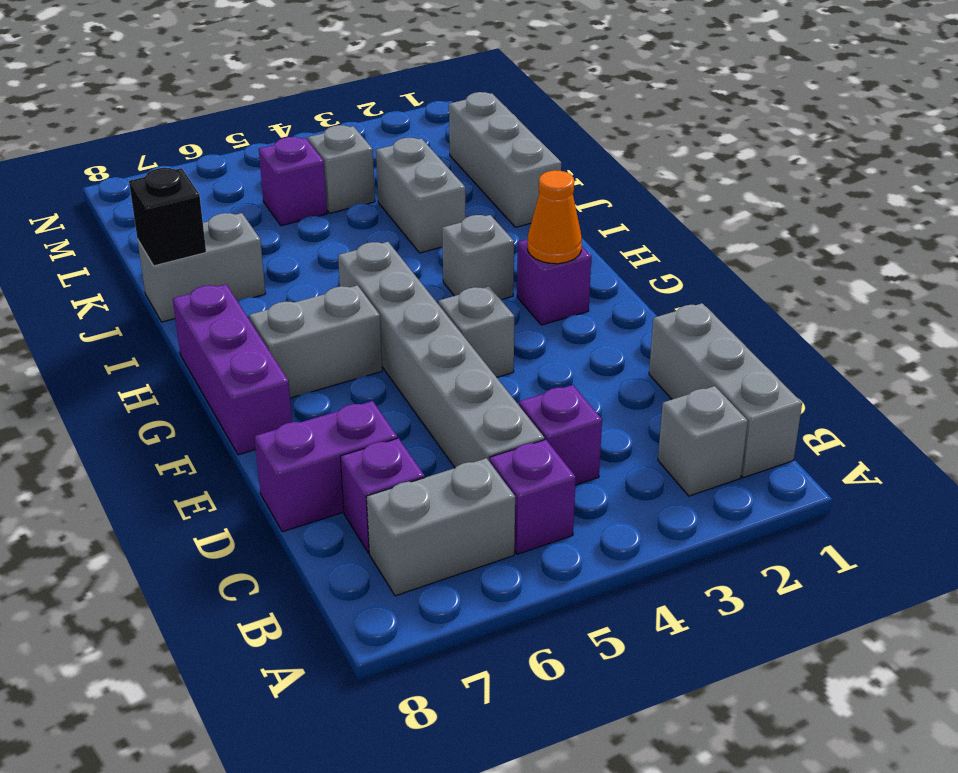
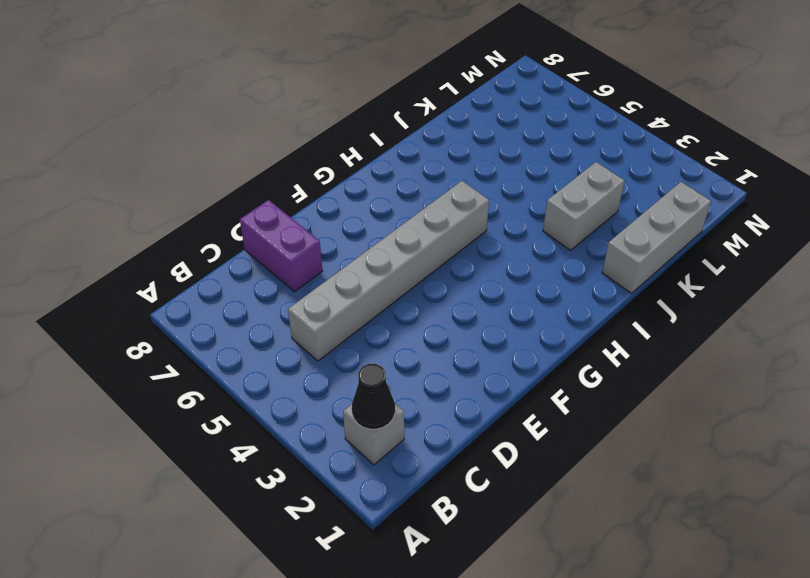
black 1x1 cone [352,364,395,429] -> none
none -> grey 1x3 brick [649,303,802,478]
none -> purple 1x1 brick [490,440,576,554]
none -> grey 1x2 brick [366,458,515,596]

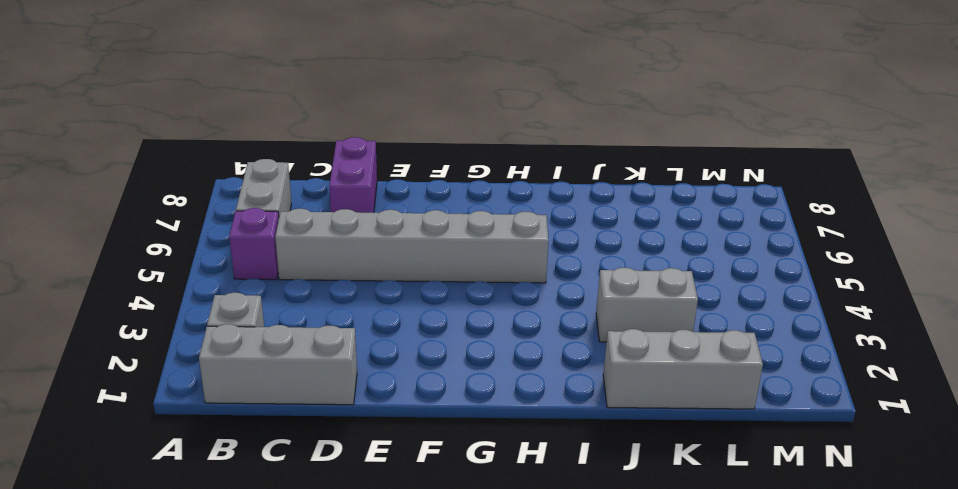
none -> purple 1x1 brick [519,385,602,485]
none -> purple 1x1 brick [340,438,425,553]
none -> grey 1x1 brick [438,286,514,377]

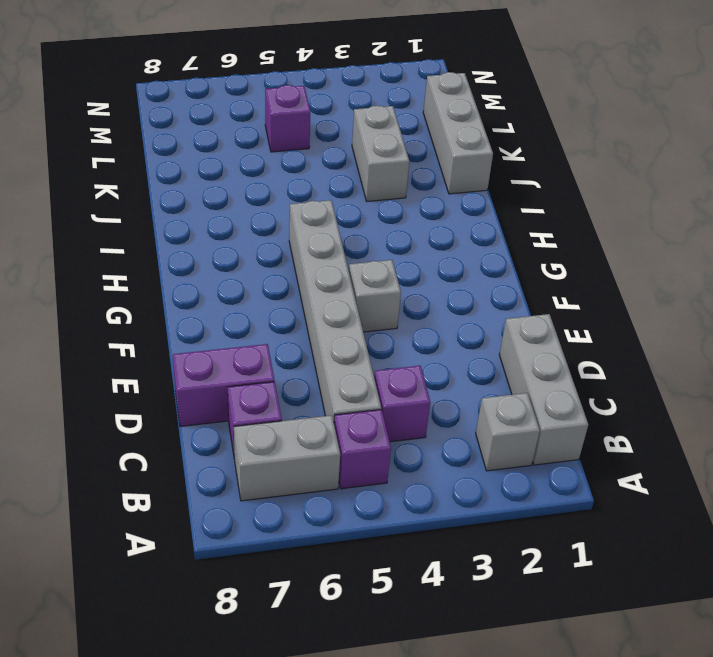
none -> purple 1x3 brick [173,284,292,455]
none -> purple 1x1 brick [517,239,591,325]
none -> grey 1x2 brick [249,285,382,398]

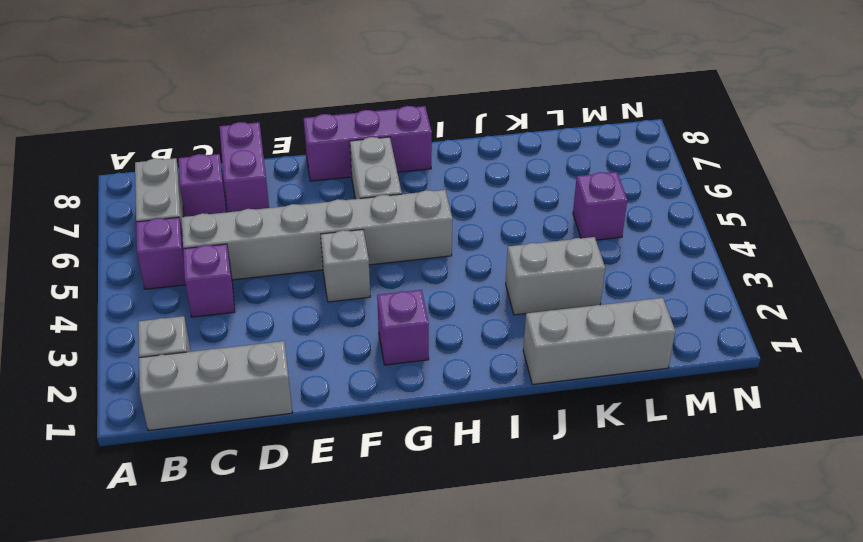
none -> grey 1x1 brick [442,215,514,299]
none -> grey 1x2 brick [137,213,266,322]
none -> grey 1x1 brick [308,125,375,213]

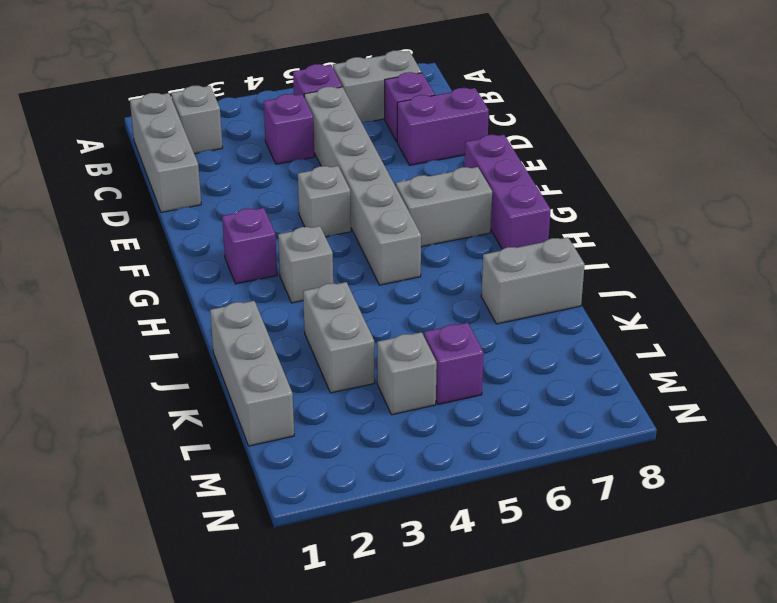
none -> orange 1x1 cone [528,170,582,264]
none -> black 1x1 brick [129,168,206,266]

